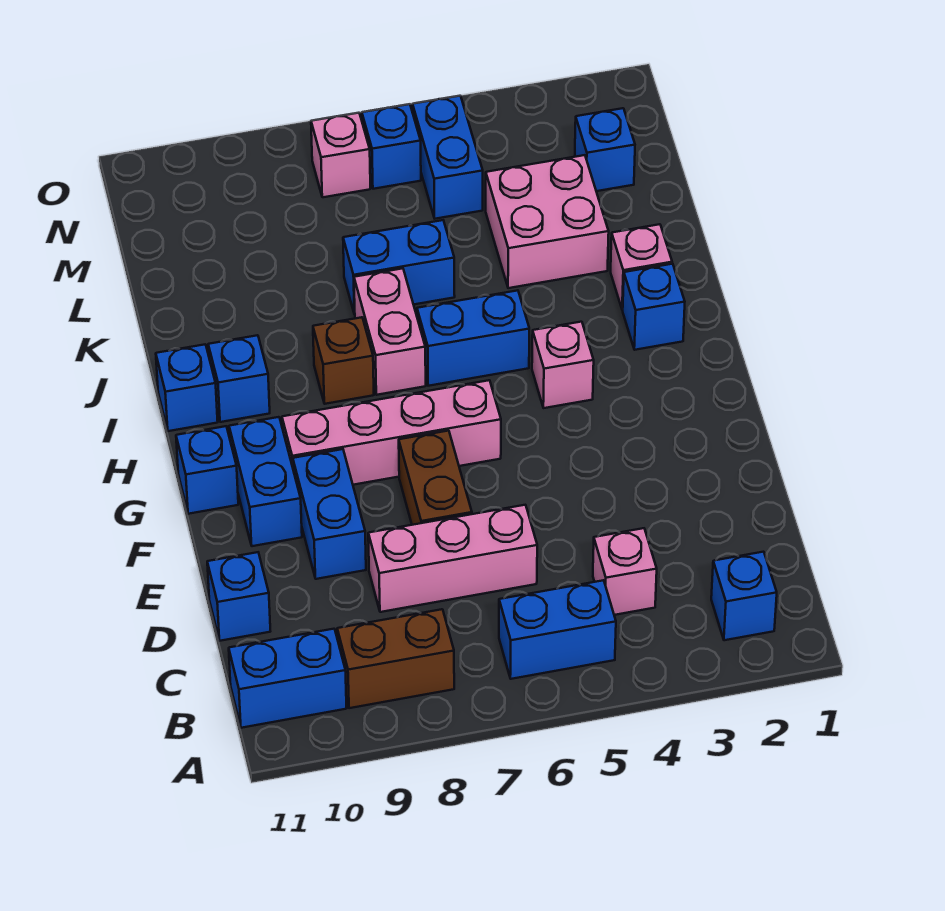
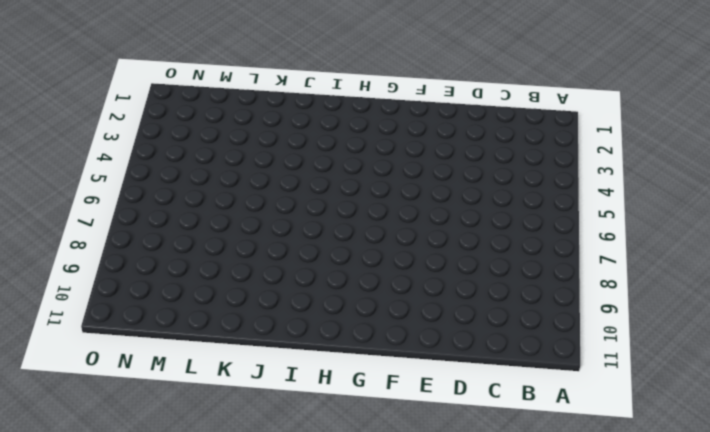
none -> blue 1x1 brick [711,552,777,640]
none -> blue 1x2 brick [499,580,616,679]
none -> brown 1x2 brick [337,609,454,708]

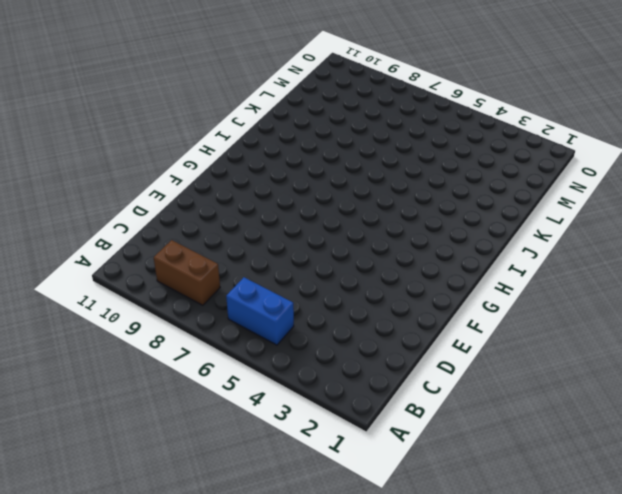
none -> blue 1x1 brick [711,552,777,640]
none -> blue 1x2 brick [229,629,346,728]
none -> pink 1x1 brick [593,528,657,615]

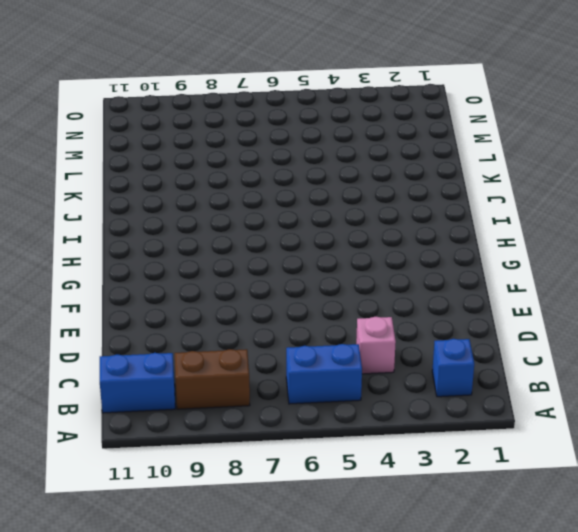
none -> pink 1x3 brick [368,505,537,612]
none -> blue 1x1 brick [207,552,270,641]
none -> brown 1x2 brick [399,431,472,525]

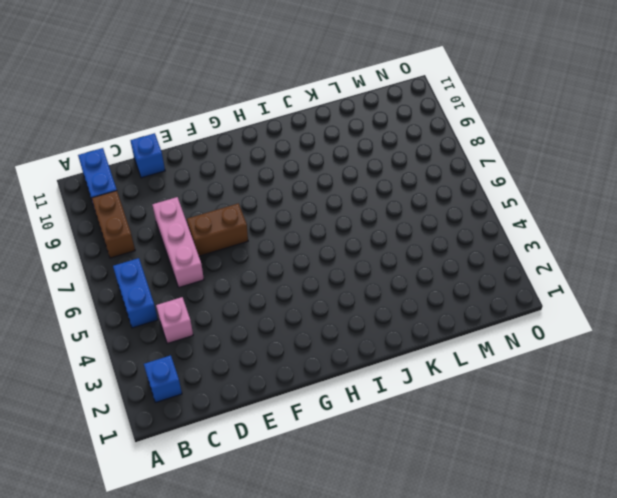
none -> blue 1x2 brick [293,449,366,579]
none -> blue 1x2 brick [229,417,302,546]
none -> pink 1x4 brick [282,380,501,485]

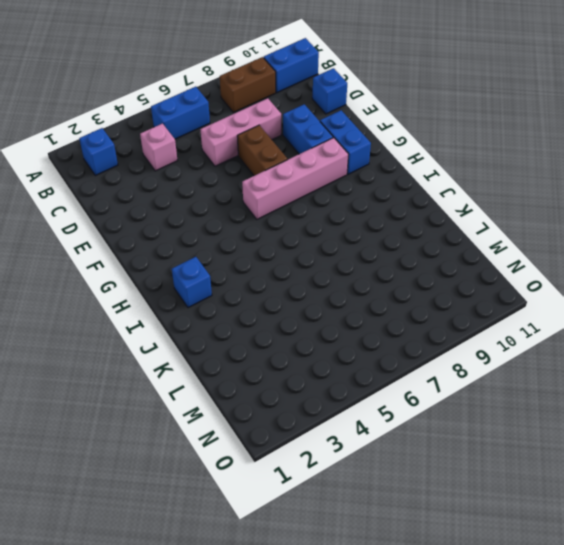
none -> blue 1x1 brick [176,426,238,514]
none -> pink 1x1 brick [532,322,594,408]
none -> blue 1x2 brick [417,290,529,386]

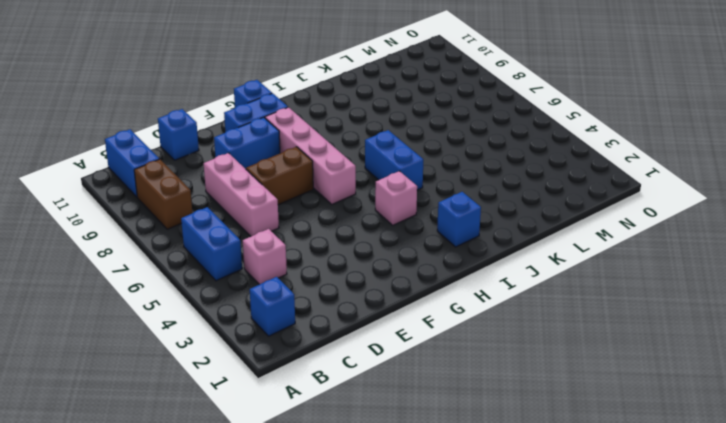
none -> pink 1x2 brick [354,268,426,395]
none -> brown 1x1 brick [313,317,374,404]
none -> blue 1x1 brick [208,335,270,422]

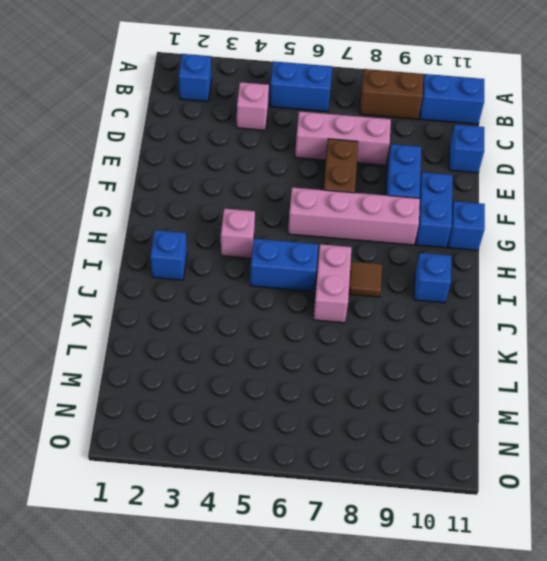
brown 1x1 tile [349,261,382,297] -> brown 1x1 brick [313,317,374,404]
none -> blue 1x1 brick [156,344,218,431]
none -> pink 1x1 brick [611,224,672,310]
none -> pink 2x2 brick [486,155,609,288]

